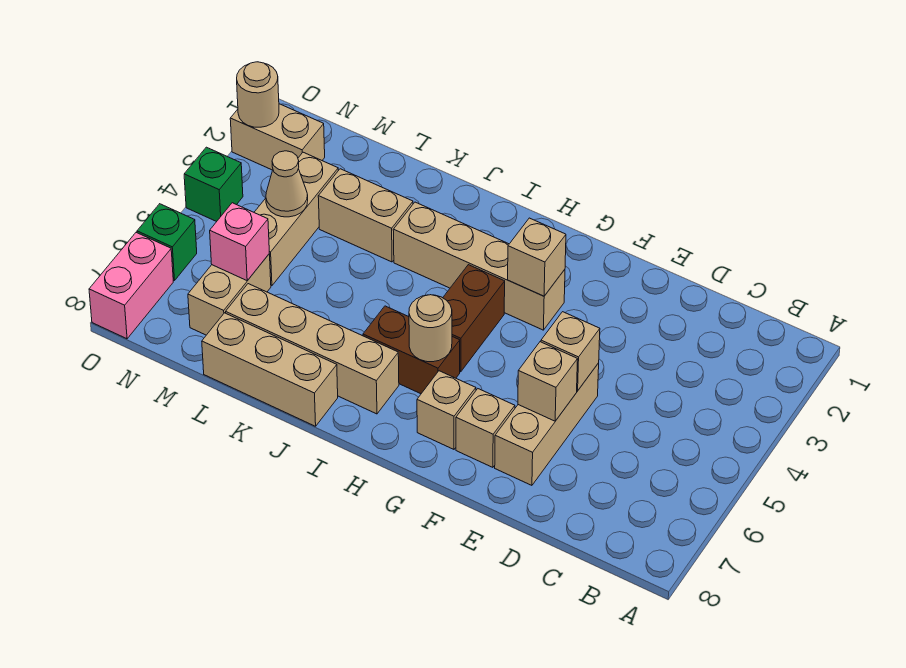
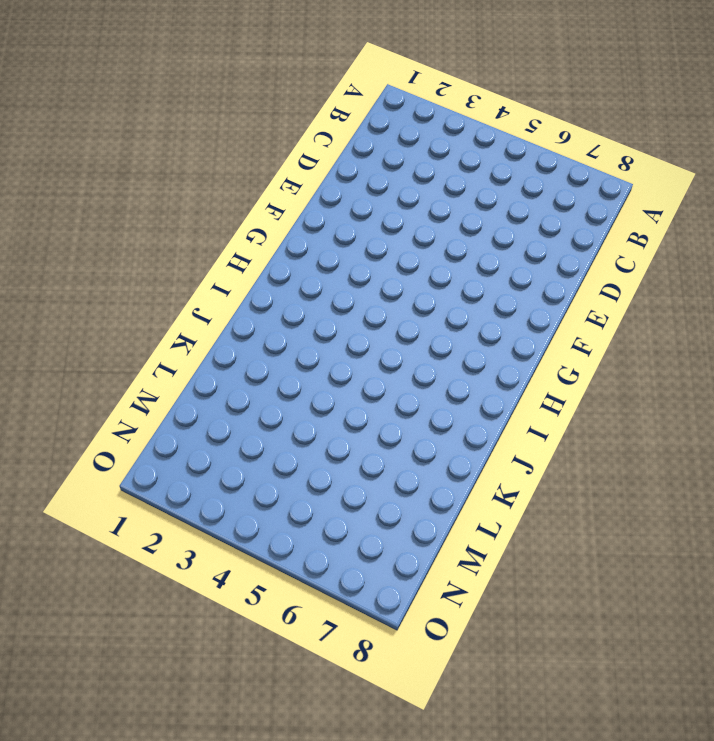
none -> tan 1x3 brick [495,363,599,485]
none -> tan 1x1 brick [456,389,515,467]
none -> tan 1x4 brick [393,202,565,330]

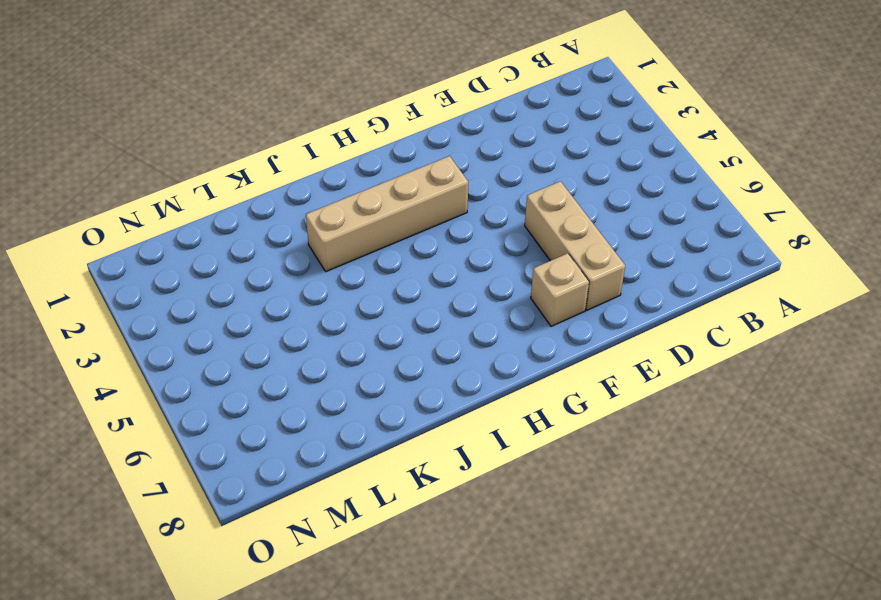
none -> tan 1x1 brick [417,371,476,449]
none -> brown 1x2 brick [443,265,505,372]
none -> brown 1x2 brick [363,306,460,394]

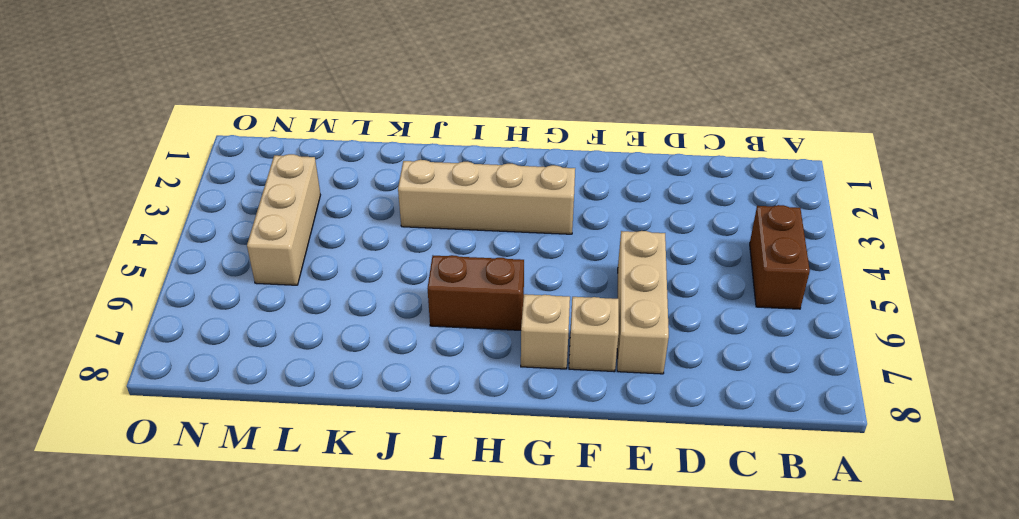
brown 1x2 brick [750,205,810,309] -> brown 1x2 brick moved to [443,265,505,372]
none -> tan 1x4 brick [226,284,399,414]
none -> tan 1x3 brick [202,313,338,426]
none -> tan 1x2 brick [318,169,413,262]

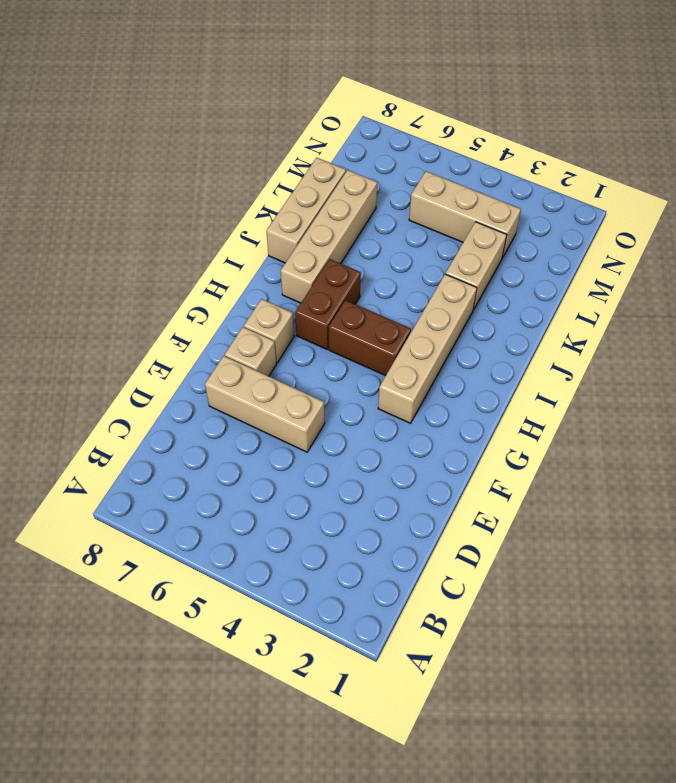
none -> tan 1x2 brick [188,254,271,335]
none -> tan 1x2 brick [230,104,325,170]
none -> green 1x1 brick [184,147,243,222]

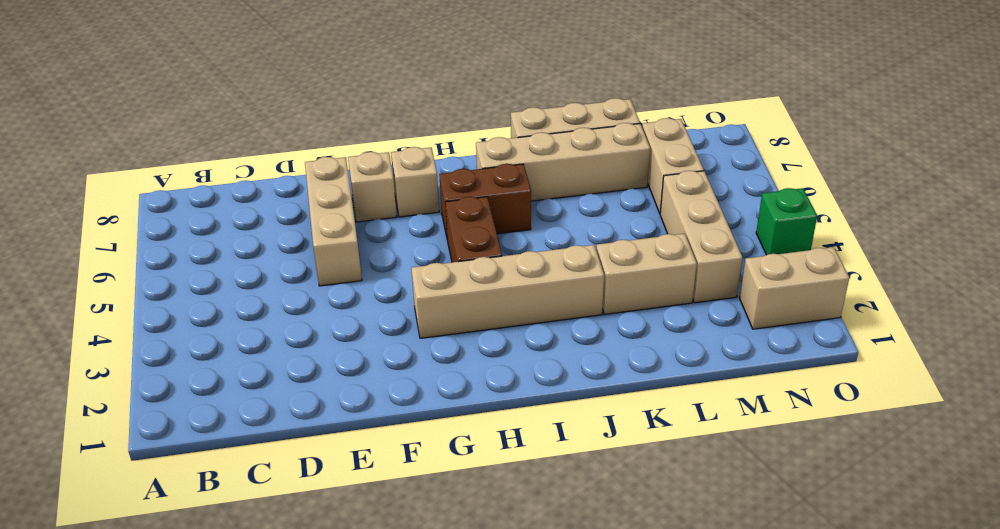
none -> green 1x1 brick [137,204,197,281]
none -> pink 1x2 brick [89,233,173,339]
none -> tan 1x1 brick [541,312,600,391]

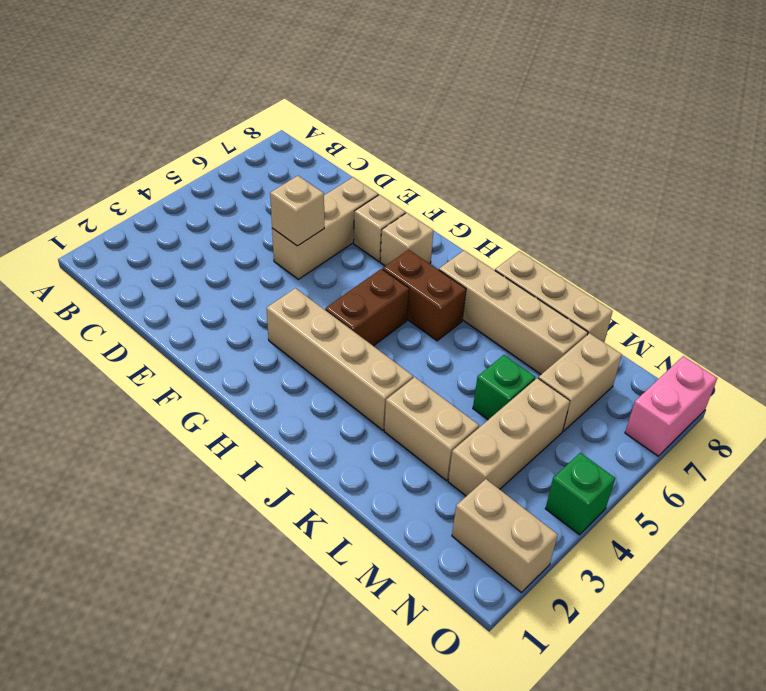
green 1x1 brick [473,355,536,420] -> green 1x1 brick moved to [137,204,197,281]
none -> tan 1x1 brick [518,342,578,421]
none -> tan 1x1 brick [508,218,566,296]
none -> tan 1x1 round brick [409,295,452,362]

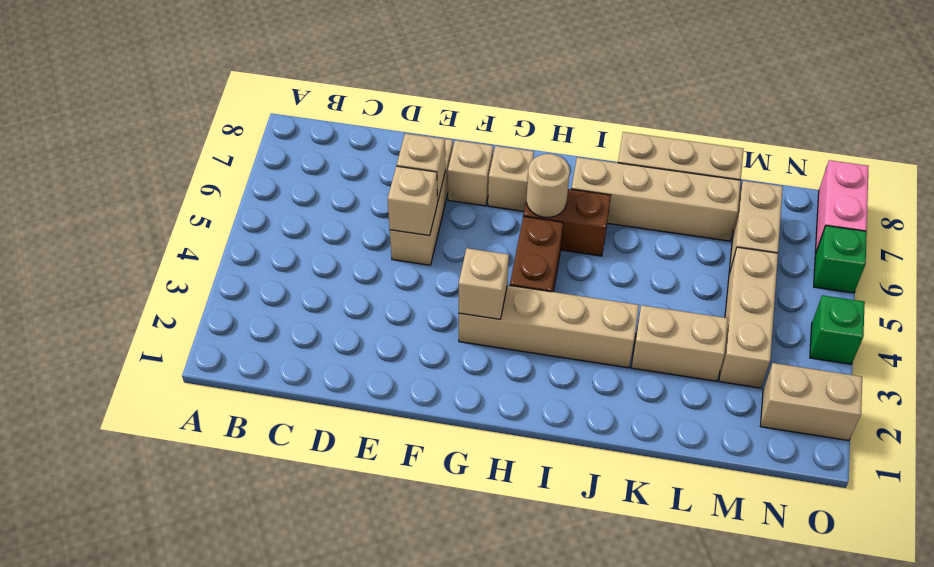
none -> tan 1x1 cone [266,151,308,217]
none -> pink 1x1 brick [210,203,269,280]
none -> tan 1x1 round brick [237,62,279,127]

